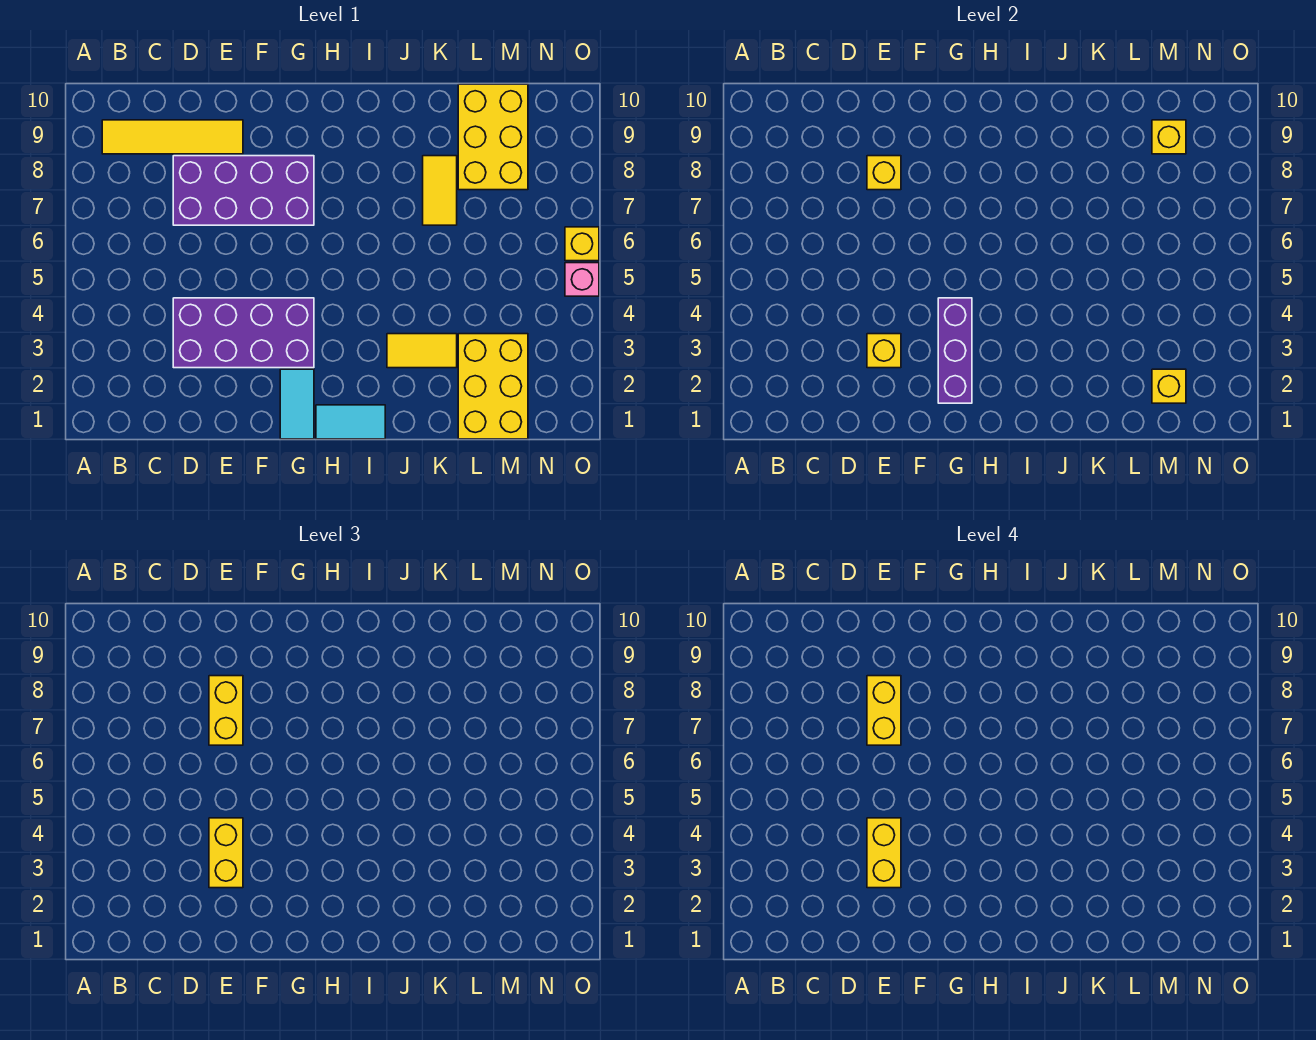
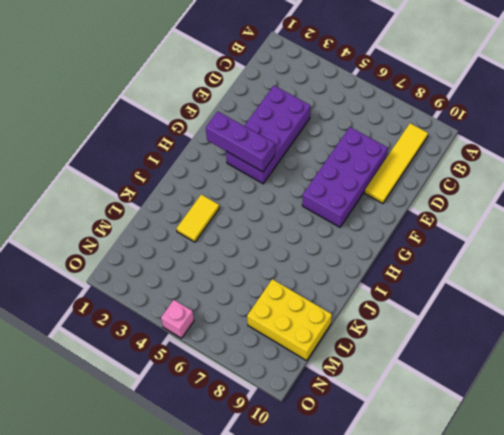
none -> cyan 1x2 tile [280,369,314,439]
none -> cyan 1x2 tile [316,405,385,439]
none -> yellow 1x2 tile [423,156,457,225]

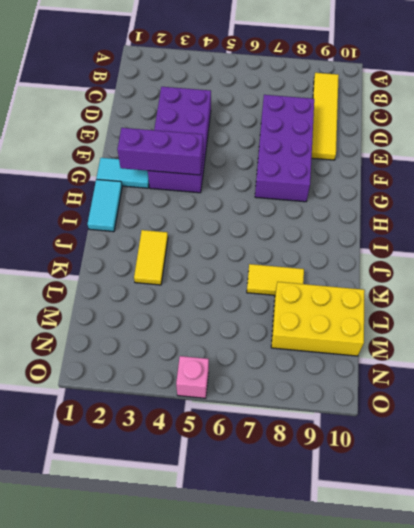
none -> yellow 2x3 brick [458,334,528,439]
none -> yellow 1x1 brick [565,227,599,261]
none -> yellow 1x1 brick [867,334,901,368]

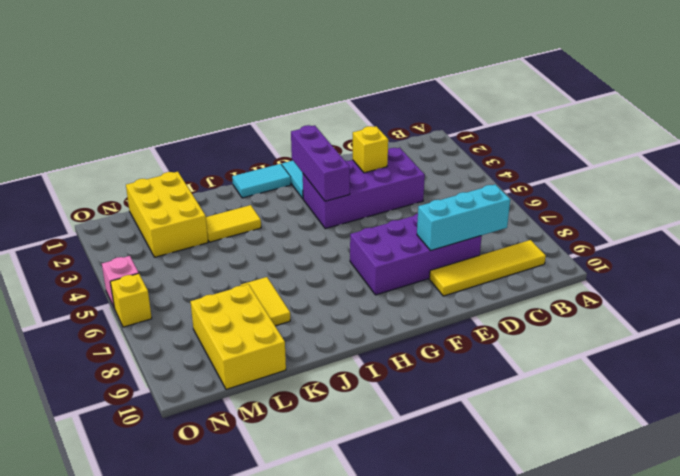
cyan 1x3 brick [417,184,510,250] -> yellow 1x1 brick [867,156,901,190]
none -> yellow 1x1 brick [1152,369,1186,403]
none -> yellow 1x1 brick [1152,120,1186,154]
none -> yellow 1x2 brick [209,818,243,888]

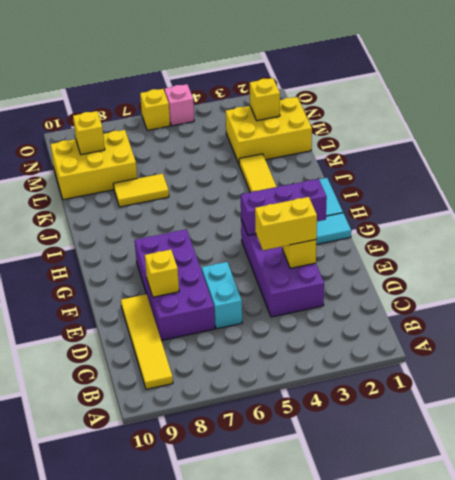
cyan 1x2 brick [202,262,242,329] -> none
none -> yellow 1x2 brick [209,676,243,745]
none -> yellow 1x2 brick [867,818,901,888]
none -> yellow 1x2 brick [867,676,901,745]

